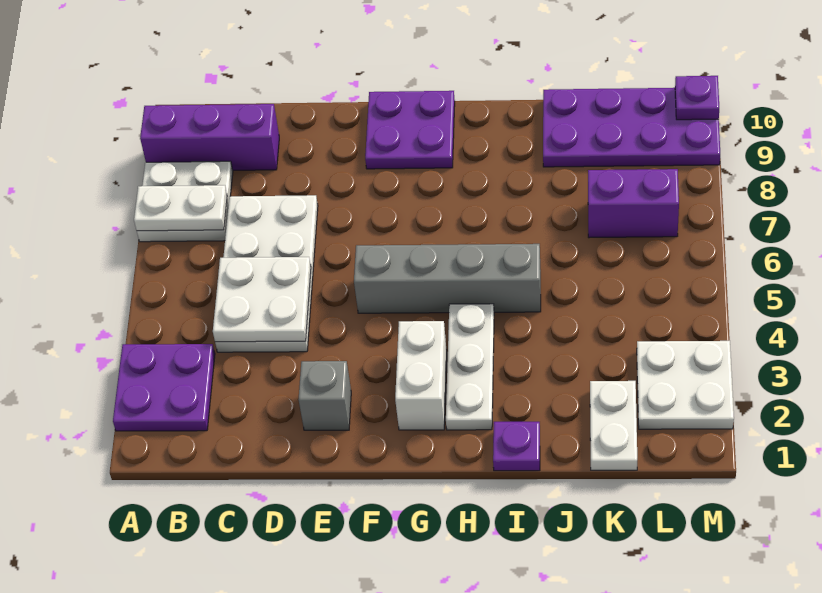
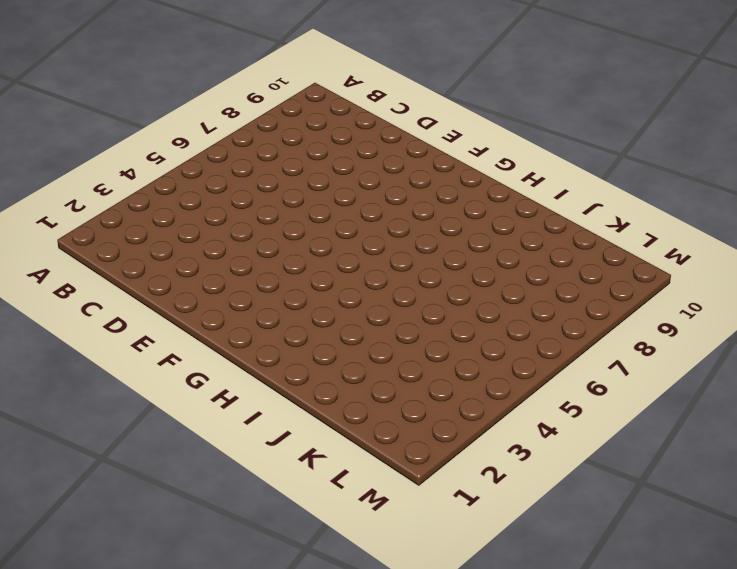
none -> purple 2x2 plate [113,344,215,431]
none -> white 2x2 plate [137,161,233,242]
none -> purple 1x3 brick [140,104,279,170]

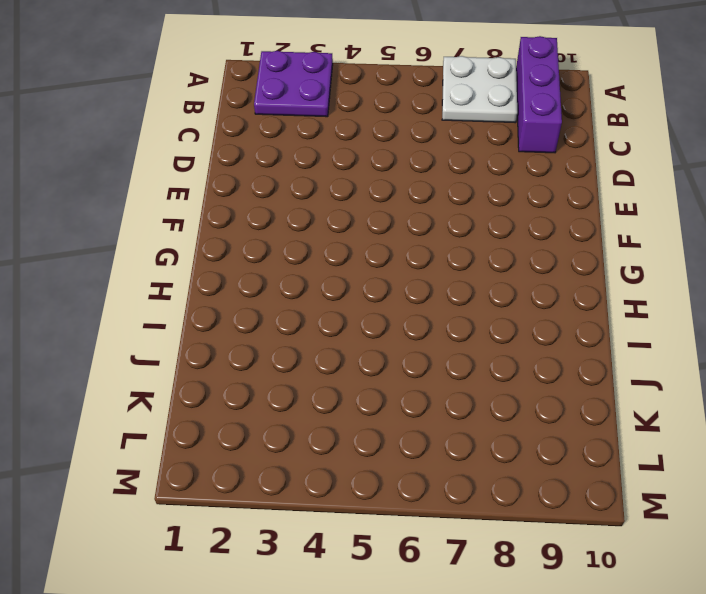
none -> white 2x4 plate [215,195,318,352]
none -> grey 1x1 brick [298,361,351,430]
none -> grey 1x4 brick [354,244,541,313]

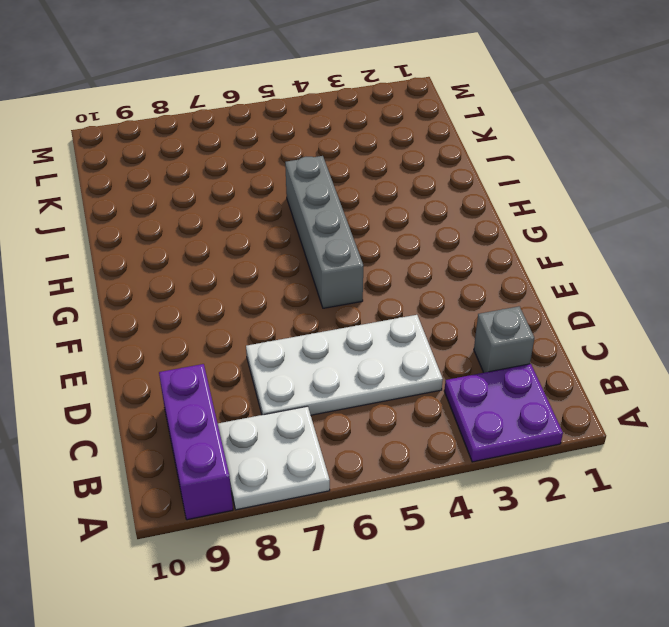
grey 1x1 brick [474,306,534,373] -> grey 1x1 brick moved to [298,361,351,430]
none -> purple 2x2 plate [365,91,455,169]
none -> white 1x2 brick [395,321,447,430]
none -> white 1x3 plate [446,304,494,430]

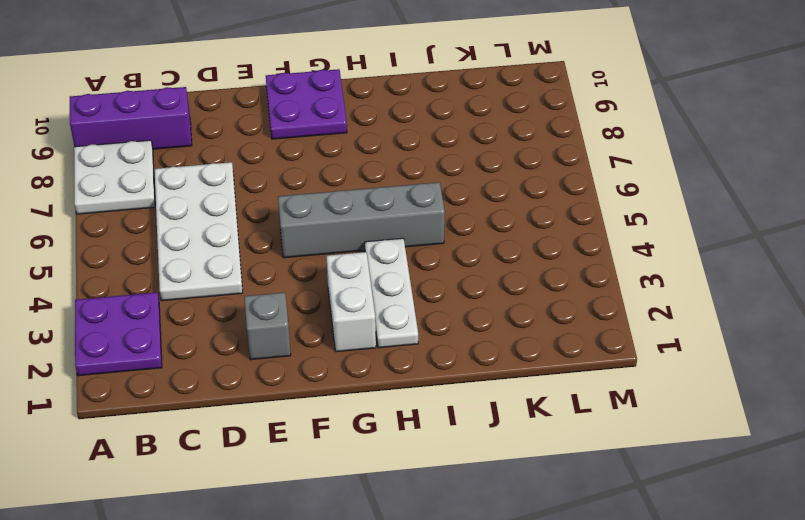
none -> purple 1x1 plate [493,422,540,471]
none -> purple 2x4 plate [543,88,720,167]
none -> white 1x2 plate [590,381,637,470]

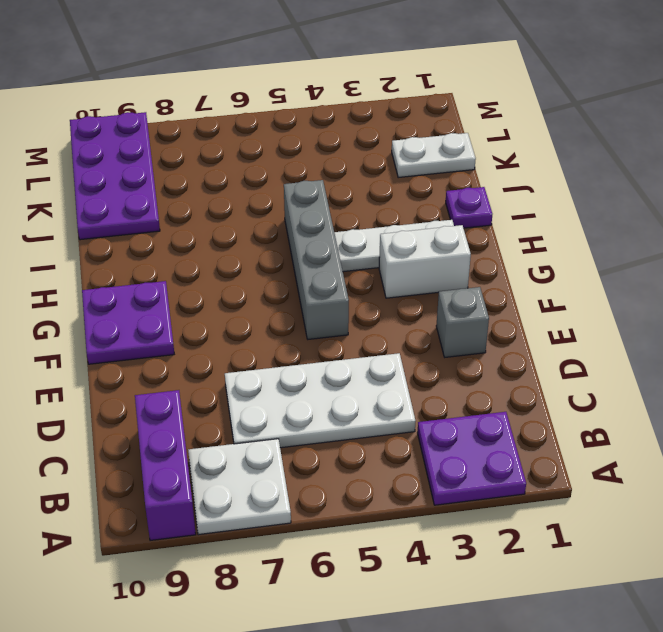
none -> purple 1x2 brick [588,169,679,238]
none -> white 2x2 plate [637,341,734,429]
none -> white 1x2 plate [134,185,227,231]

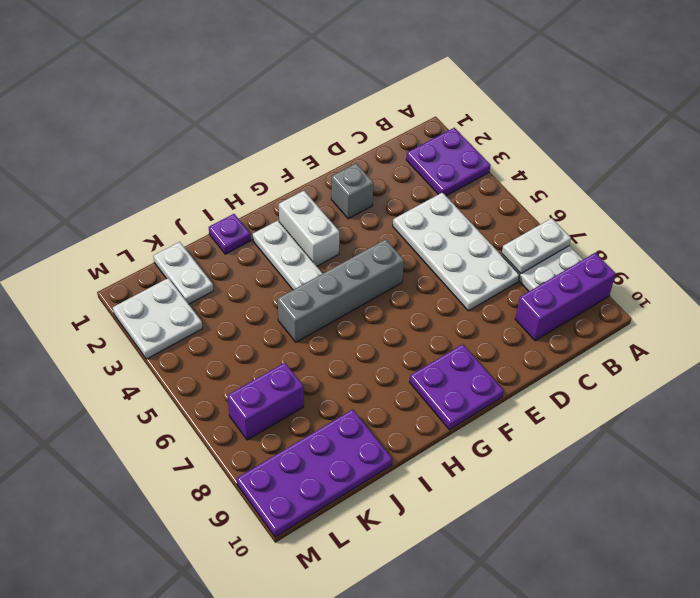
none -> white 2x2 plate [213,257,311,342]
none -> purple 1x1 plate [675,76,719,120]

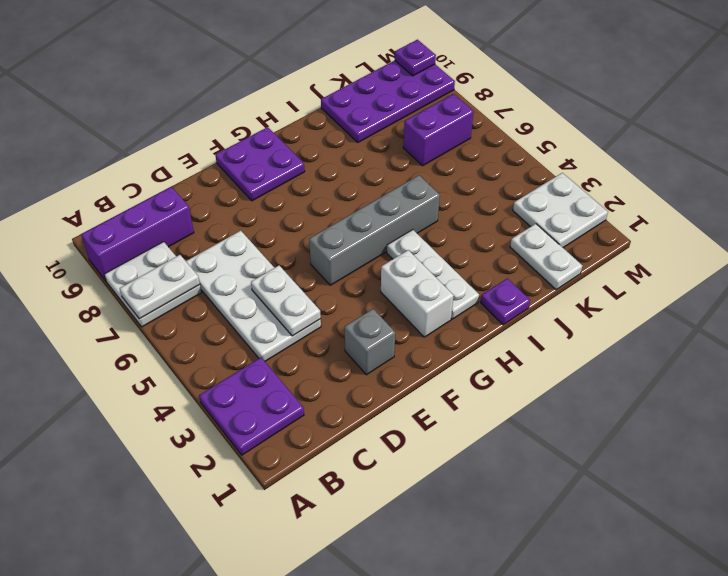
white 1x2 plate [251,266,321,336] -> white 2x2 plate [213,257,311,342]

